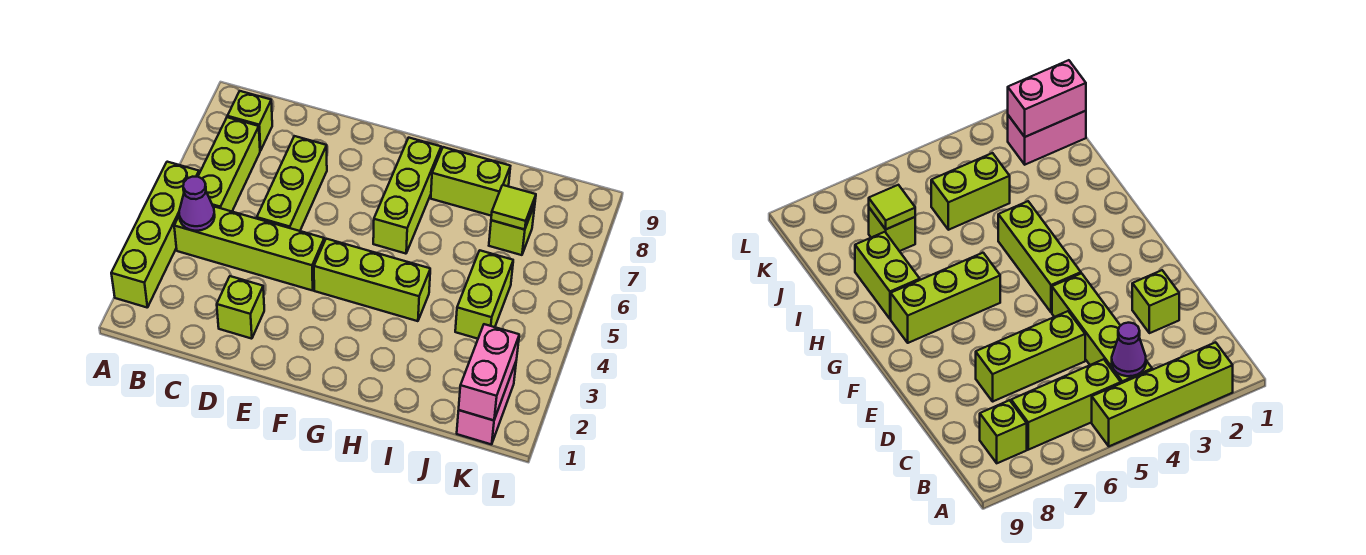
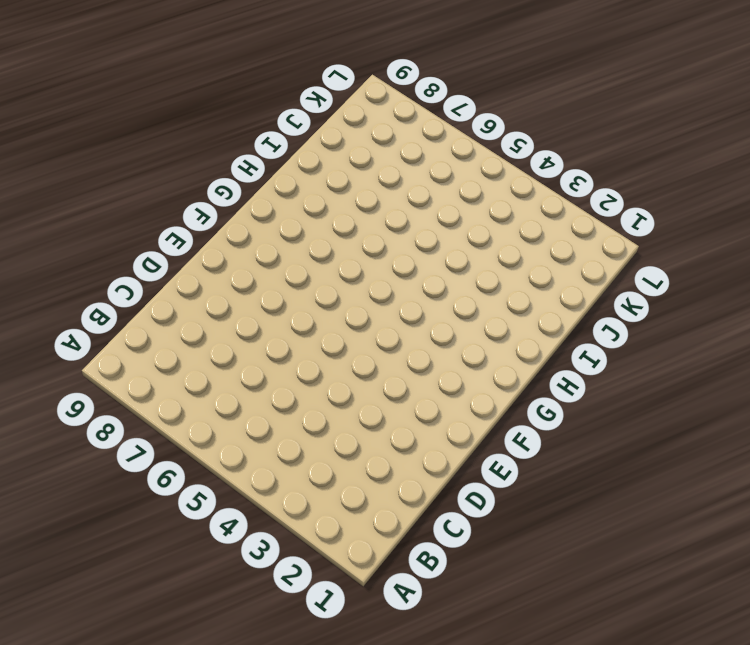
none -> lime 1x4 brick [111,162,199,308]
none -> lime 1x4 brick [174,206,324,290]
none -> lime 1x3 brick [198,117,260,211]

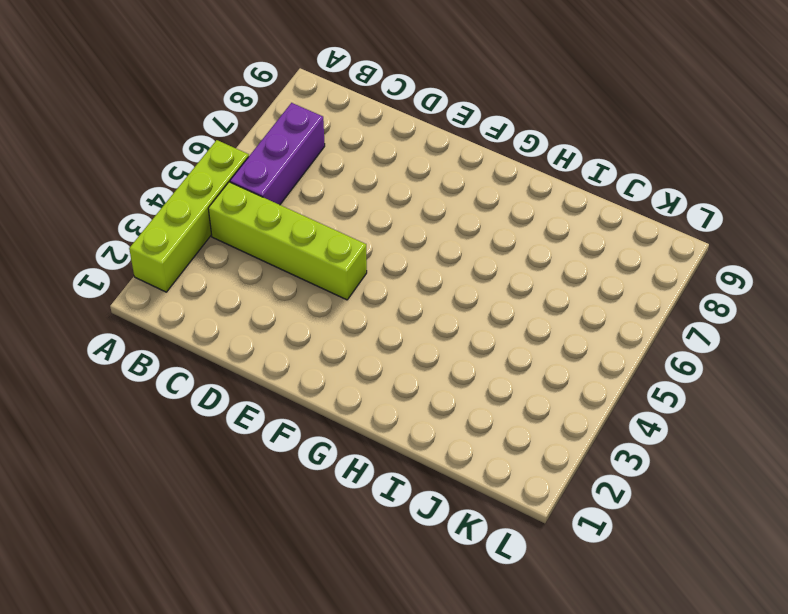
purple 1x3 brick [230,103,325,205] -> lime 1x3 brick [198,117,260,211]
none -> lime 1x1 brick [227,91,272,151]
none -> lime 1x1 brick [217,276,264,339]
none -> lime 1x3 brick [257,136,327,231]

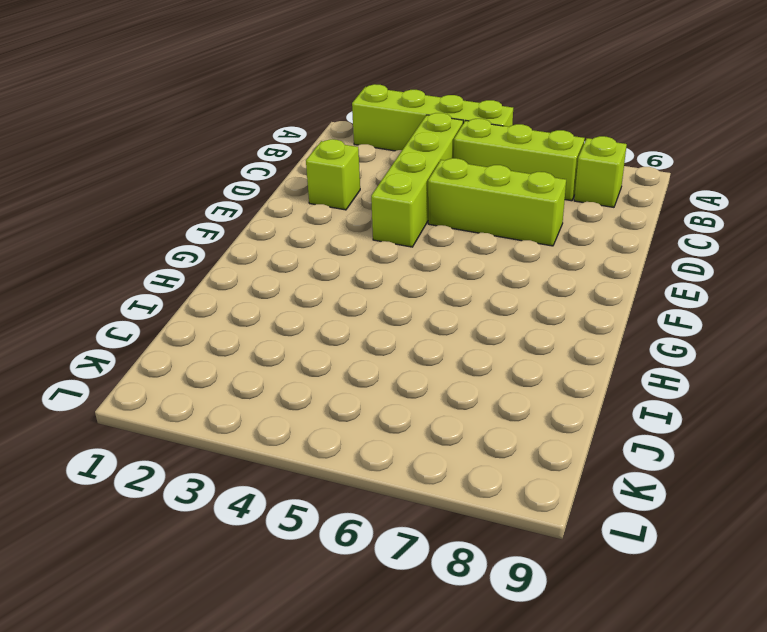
none -> lime 1x3 brick [314,239,430,321]
none -> lime 1x3 brick [373,138,441,254]
none -> lime 1x2 brick [431,147,510,216]

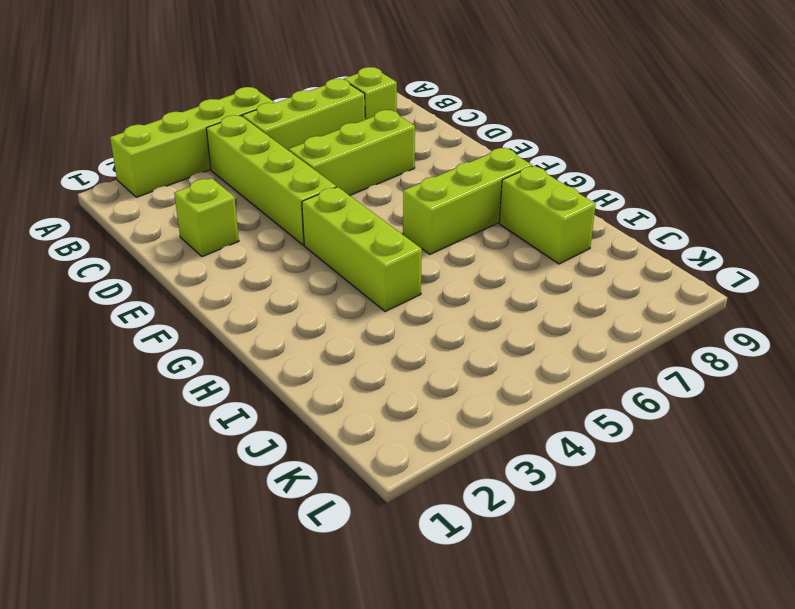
none -> lime 1x2 brick [455,250,513,339]
none -> lime 1x1 brick [489,204,535,255]
none -> pink 1x2 brick [457,362,516,444]

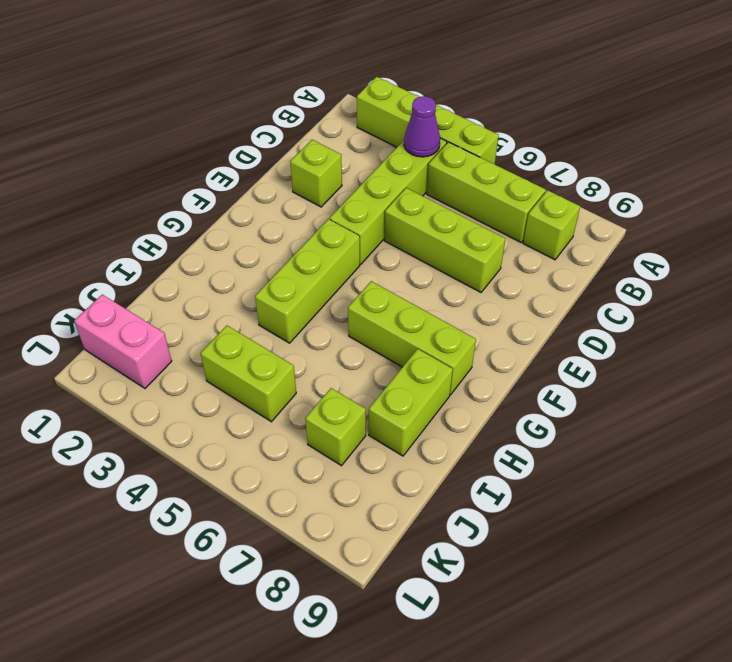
none -> lime 1x1 tile [491,185,536,230]
none -> pink 1x2 brick [459,324,519,420]

